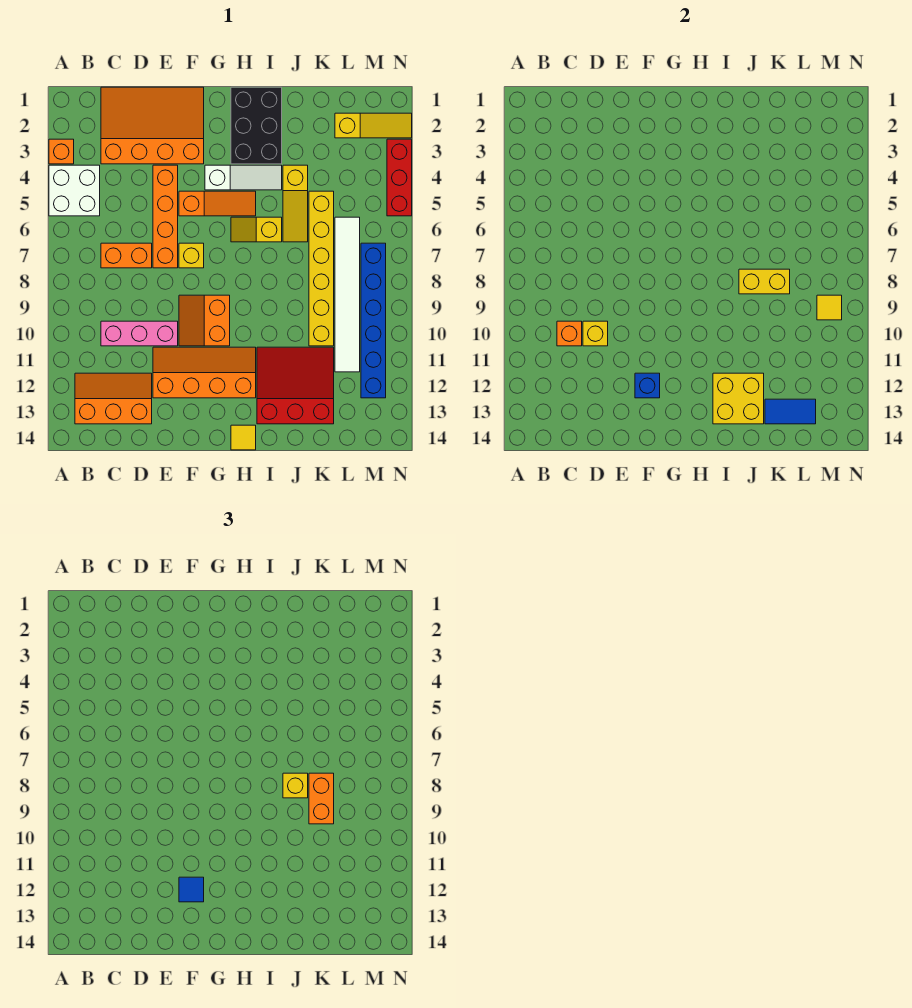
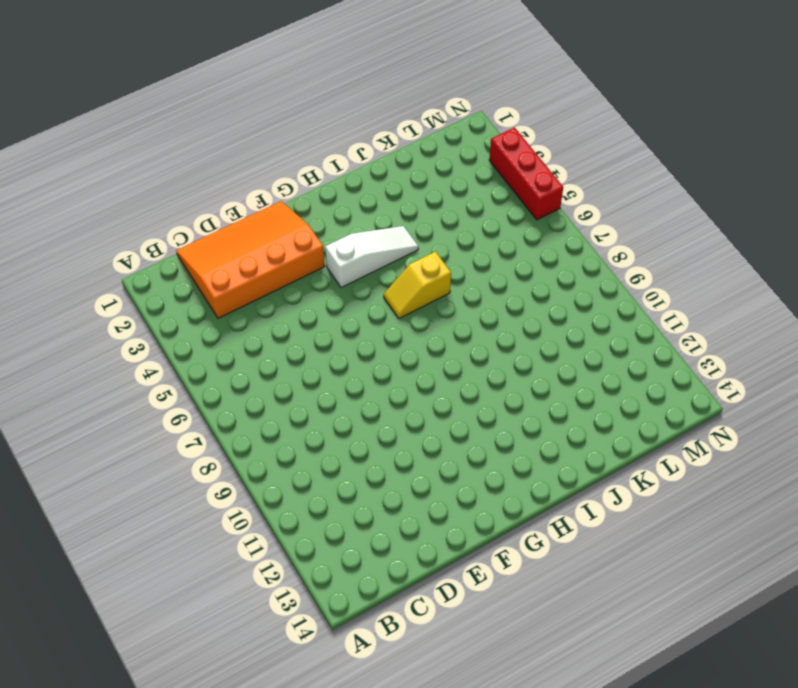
none -> orange 1x1 brick [49,139,74,164]
none -> white 2x2 brick [49,165,100,216]
none -> orange 2x3 slope [75,373,152,424]
none -> orange 1x2 brick [101,243,152,268]

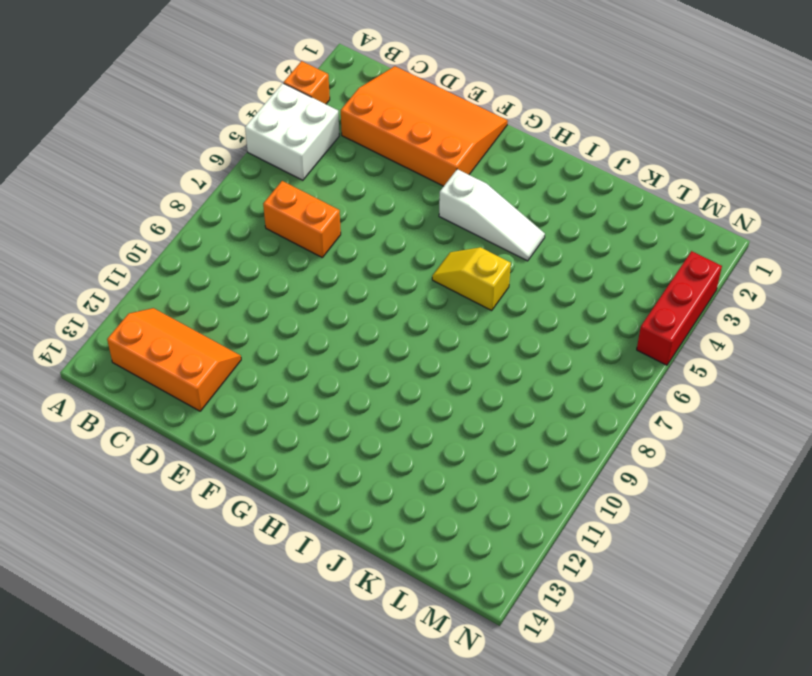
none -> pink 1x3 brick [101,321,178,346]
none -> orange 1x4 brick [153,165,178,268]
none -> orange 2x4 slope [153,347,256,398]
none -> orange 1x3 slope [179,191,256,216]

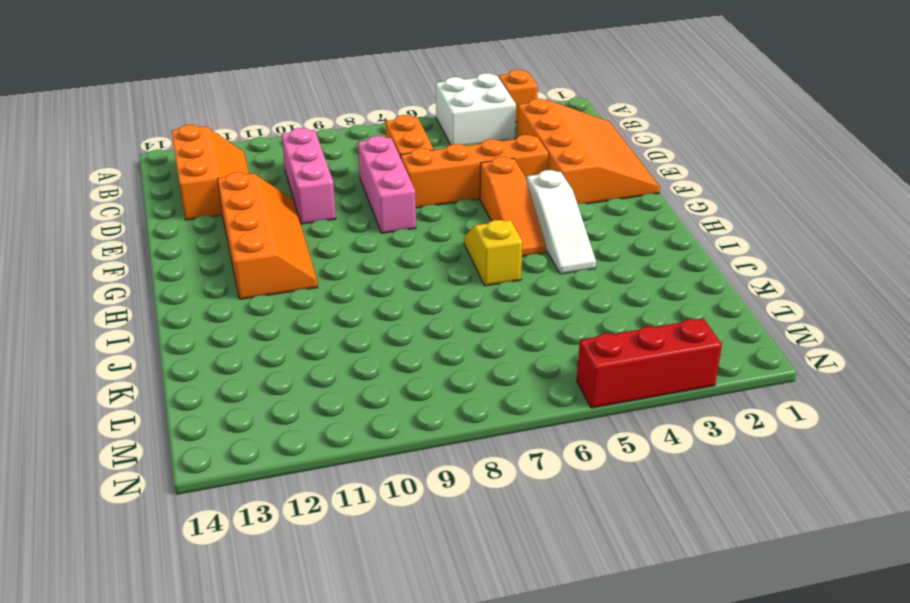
pink 1x3 brick [358,136,416,233] -> none
none -> yellow 1x1 brick [179,243,204,268]
none -> orange 2x2 slope [179,295,230,346]
none -> black 2x3 brick [231,87,282,164]
none -> yellow 1x1 tile [231,425,256,450]

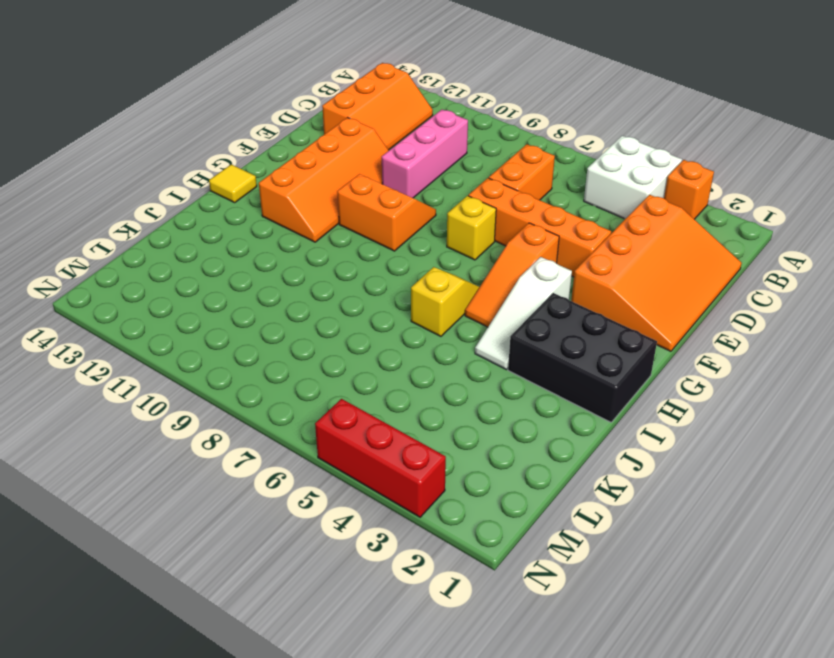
none -> red 3x3 slope [257,347,334,424]
none -> yellow 1x3 slope [283,165,308,242]
none -> yellow 1x6 brick [309,191,334,346]
none -> yellow 1x3 slope [335,113,412,138]

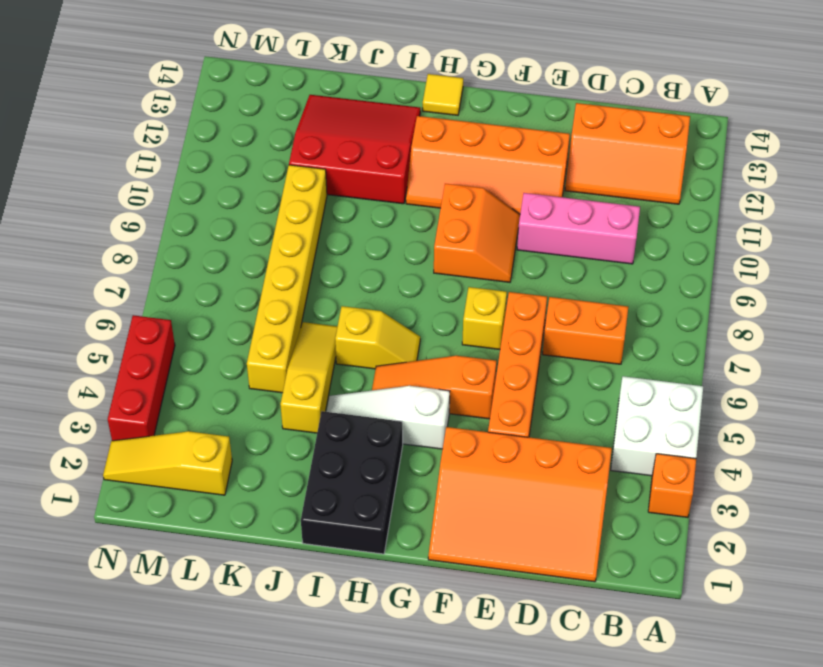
red 3x3 slope [289,95,420,204] -> red 3x3 slope turned to [257,347,334,424]
none -> white 1x6 tile [335,217,360,372]
none -> blue 1x6 brick [361,243,386,398]
none -> orange 1x1 brick [557,321,582,346]
none -> yellow 1x1 brick [583,321,608,346]

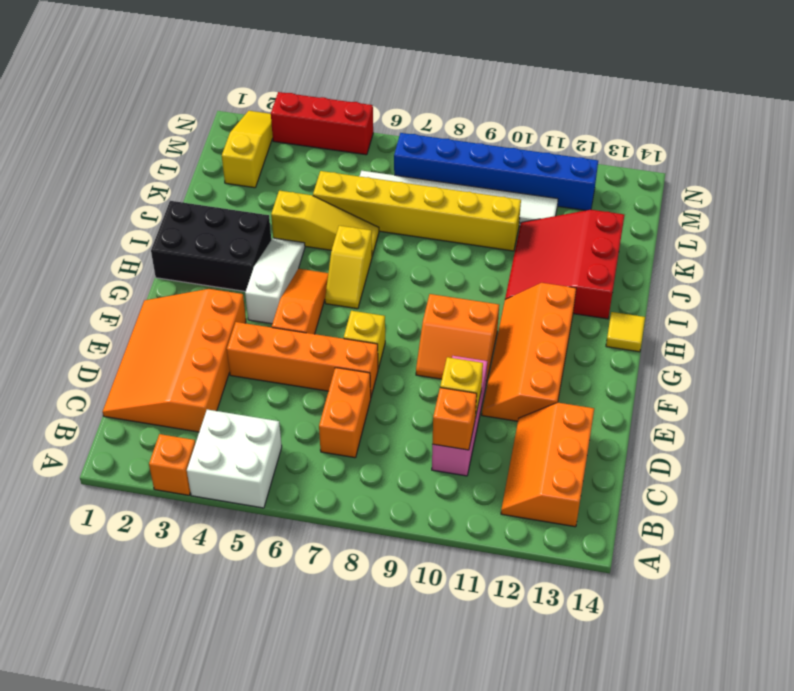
none -> blue 1x1 brick [635,373,660,398]
none -> yellow 2x2 brick [713,373,764,424]
none -> yellow 1x2 brick [739,269,790,294]
none -> blue 1x2 tile [765,399,816,424]

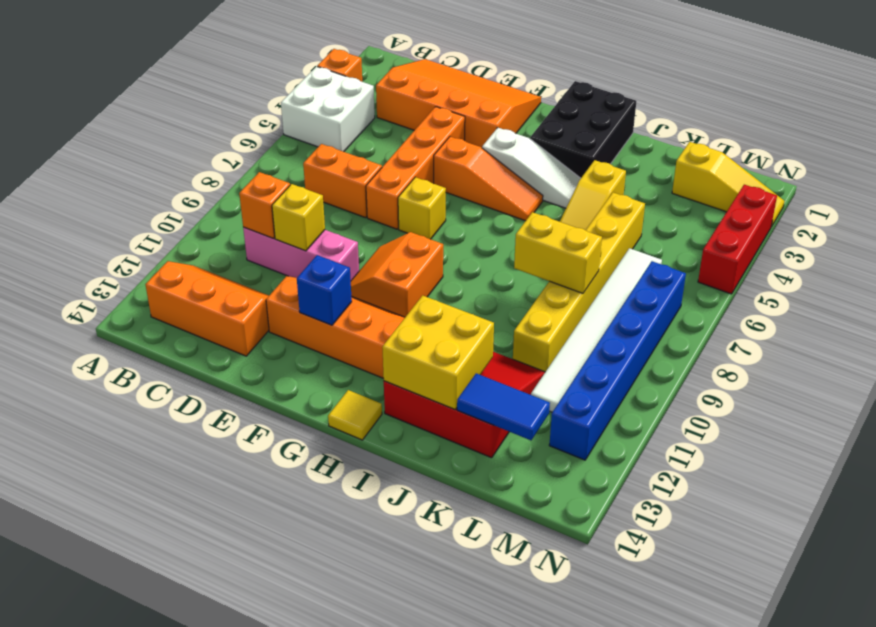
none -> yellow 1x2 slope [231,217,282,242]
none -> yellow 1x1 tile [817,295,842,320]
none -> blue 1x1 tile [179,877,204,902]
none -> yellow 1x1 brick [283,773,308,798]

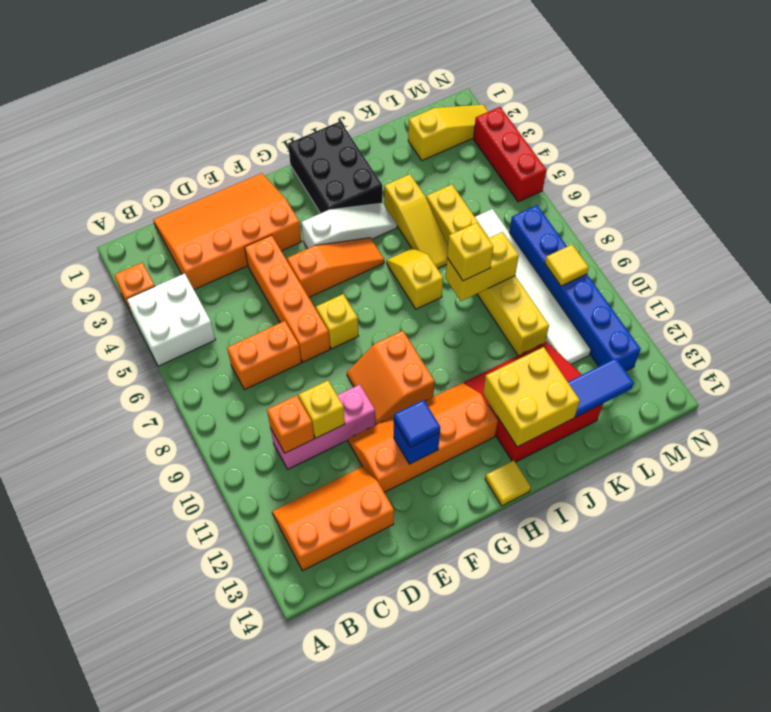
yellow 1x2 slope [387,248,443,309] -> yellow 1x2 slope turned to [231,217,282,242]
none -> orange 1x2 brick [309,773,334,824]

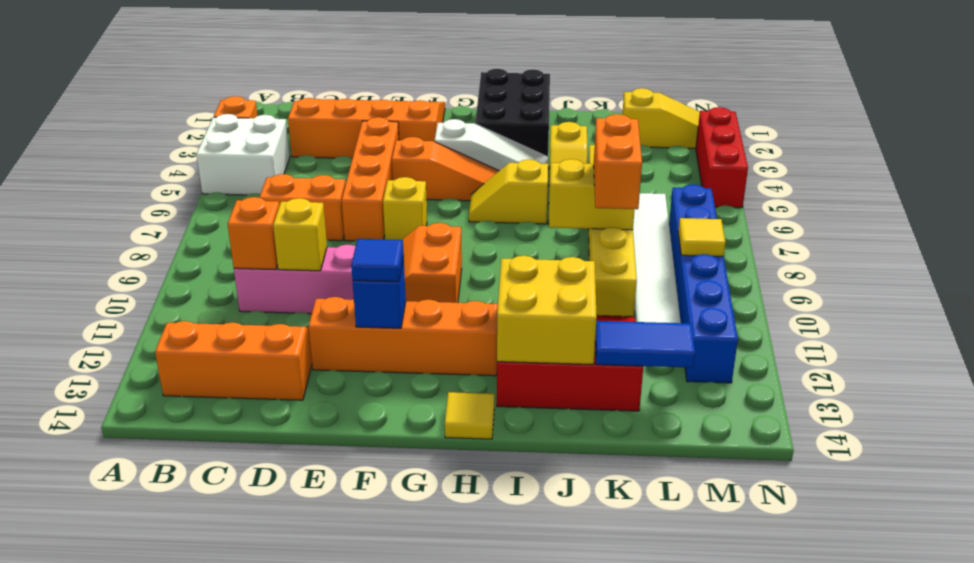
none -> yellow 1x1 brick [283,773,308,798]

